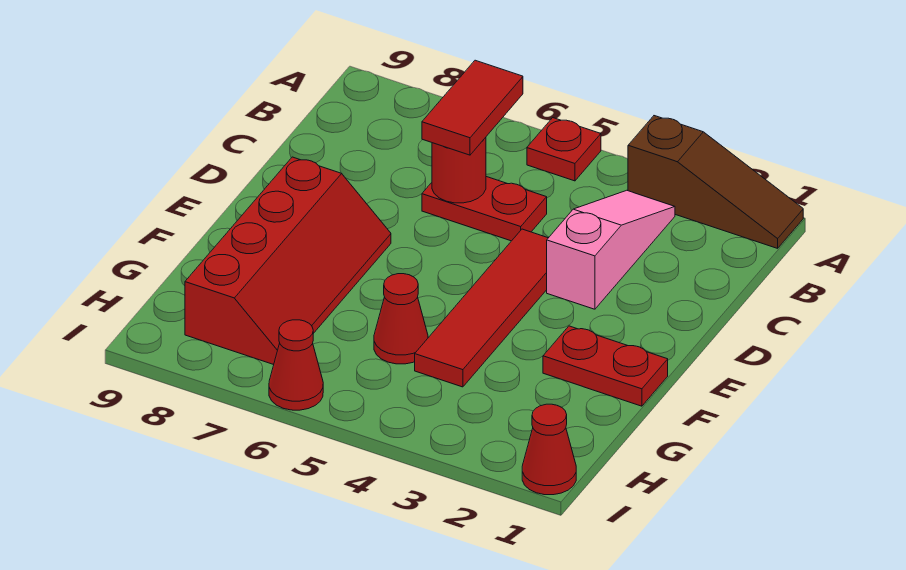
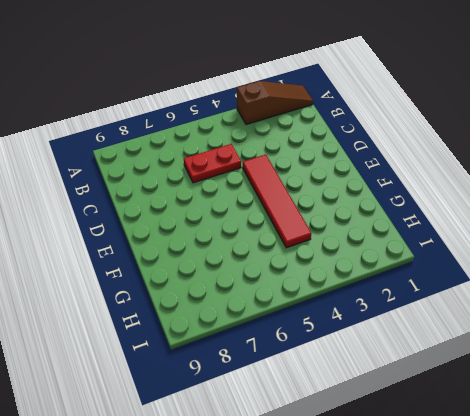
none -> red 1x1 plate [527,118,601,181]
none -> pink 1x3 slope [547,190,675,309]
none -> red 2x4 slope [185,157,391,365]

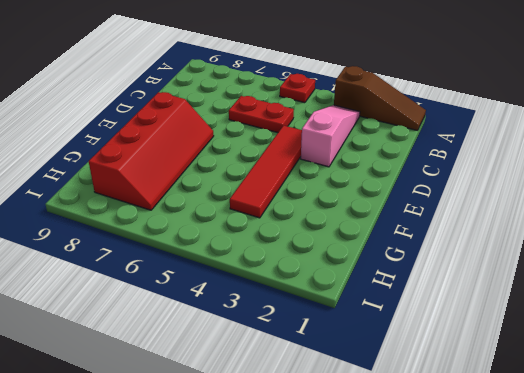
none -> red 1x2 plate [543,326,668,406]
none -> red 1x1 cone [374,274,428,364]
none -> red 1x1 cone [522,404,576,495]

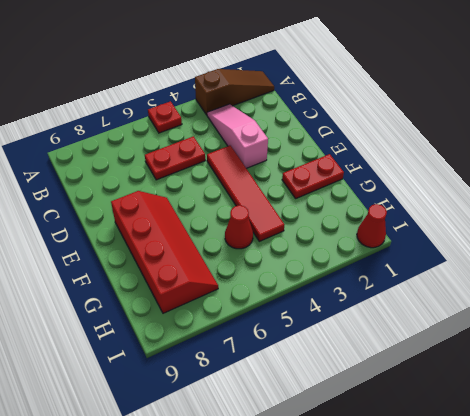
none -> red 1x1 cone [269,320,323,410]
none -> red 1x1 round brick [432,137,486,203]
none -> red 1x2 tile [422,60,523,155]

